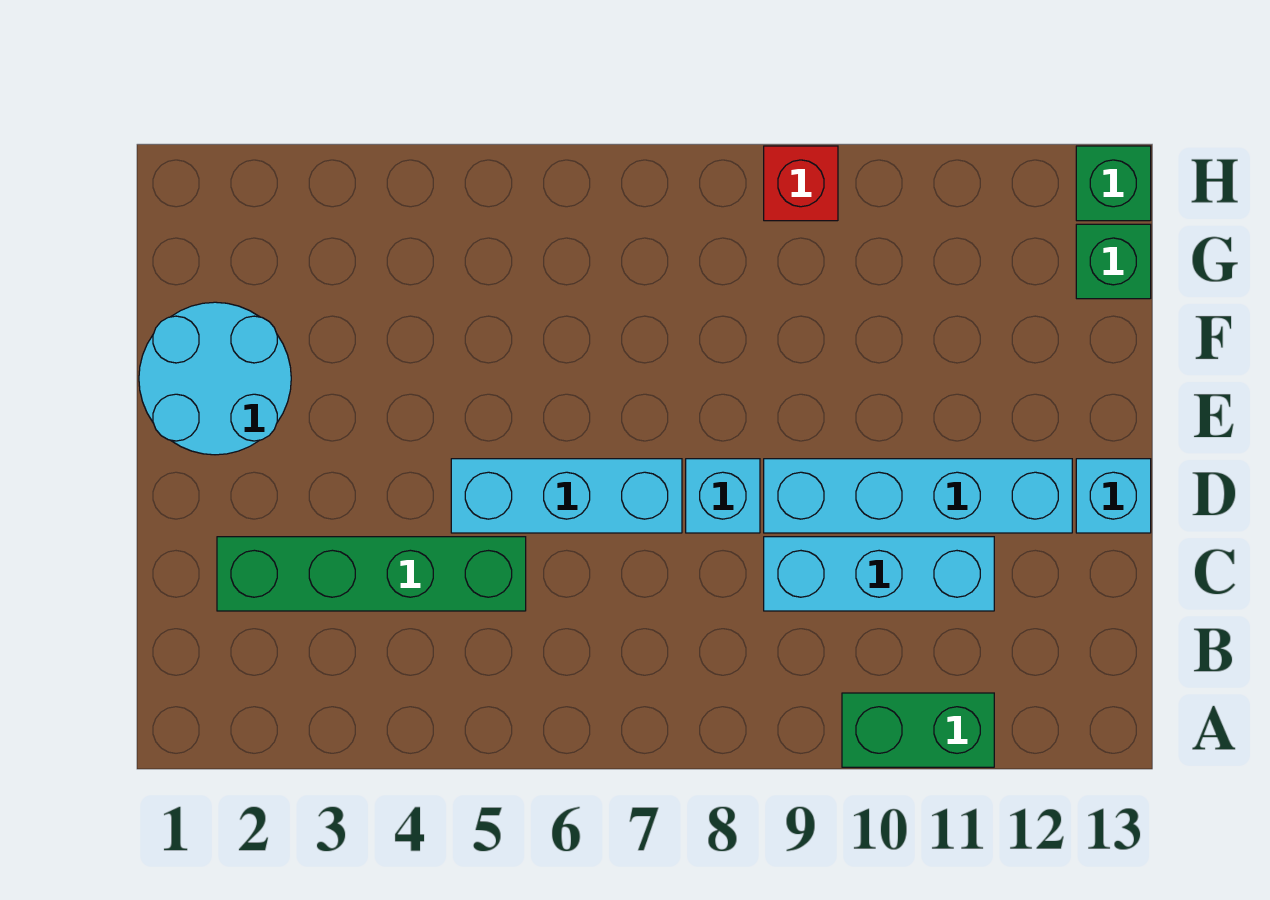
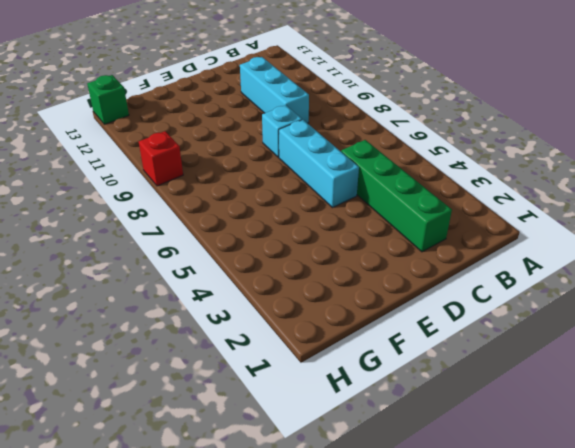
none -> green 1x2 brick [842,693,994,767]
none -> cyan 1x4 brick [764,459,1072,533]

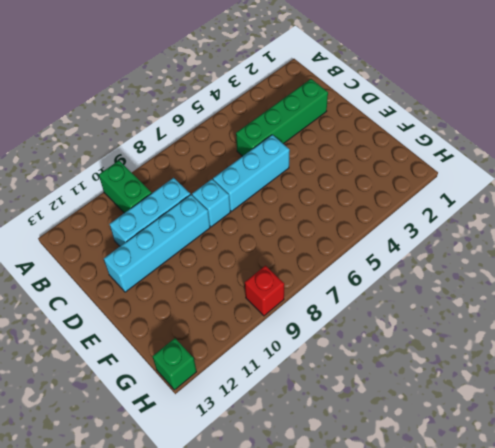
green 1x2 brick [99,161,152,213] -> green 1x2 brick turned to [842,693,994,767]
none -> cyan 1x1 brick [1076,459,1151,533]
none -> cyan 2x2 round brick [139,302,291,455]

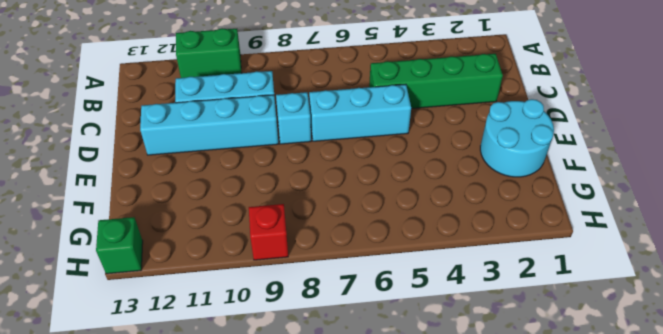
none -> cyan 1x1 brick [1076,459,1151,533]
none -> green 1x1 brick [1076,224,1151,299]

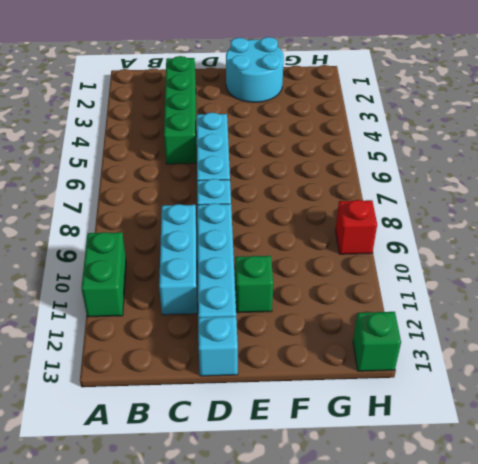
green 1x1 brick [235,256,273,313] -> green 1x1 brick moved to [1076,224,1151,299]

